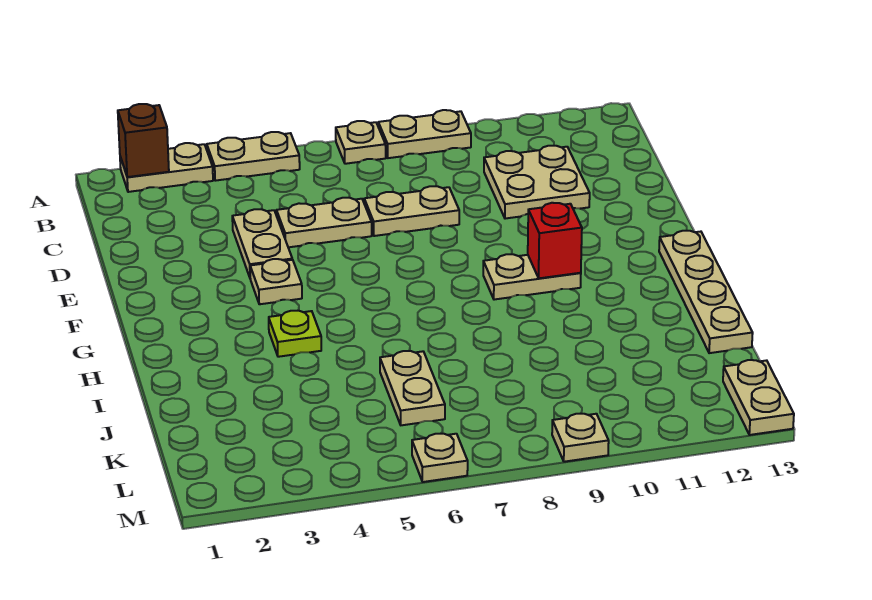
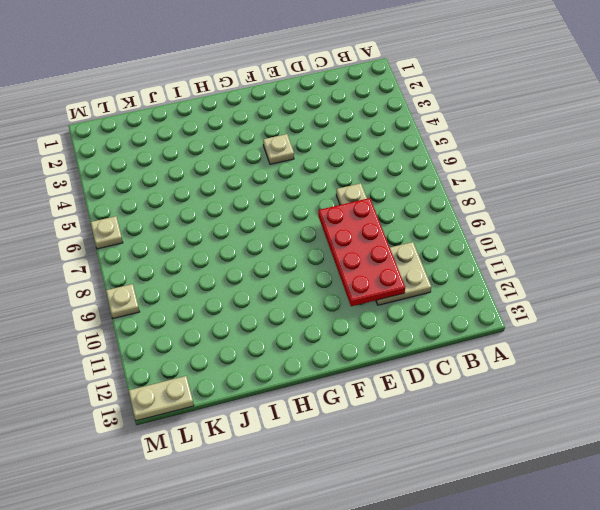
red 2x4 plate [318,198,405,306] -> none
none -> tan 1x2 plate [120,143,213,192]
none -> tan 1x2 plate [207,132,300,181]
none -> tan 1x1 plate [336,121,386,164]

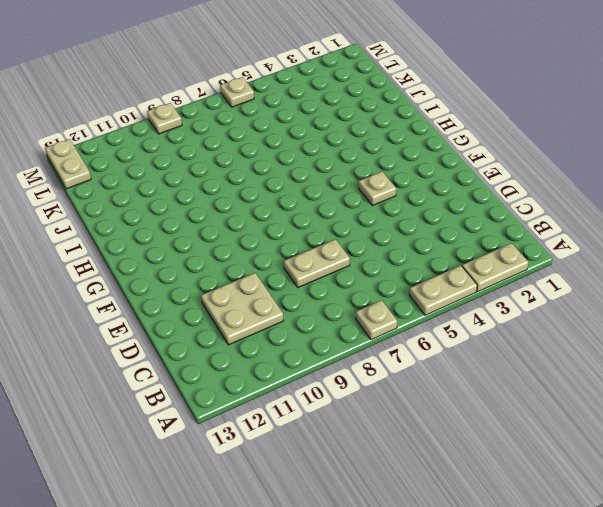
none -> tan 1x2 plate [378,110,471,158]
none -> tan 1x2 plate [232,209,292,277]
none -> tan 1x2 plate [276,197,372,247]

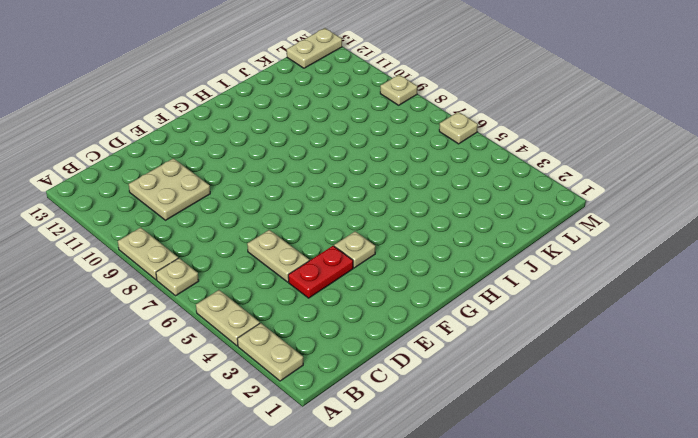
red 1x2 plate [288,246,353,298] -> tan 1x2 plate [232,209,292,277]
none -> tan 1x2 plate [364,186,459,236]
none -> tan 1x2 plate [483,254,581,300]
none -> tan 1x4 plate [659,231,753,353]

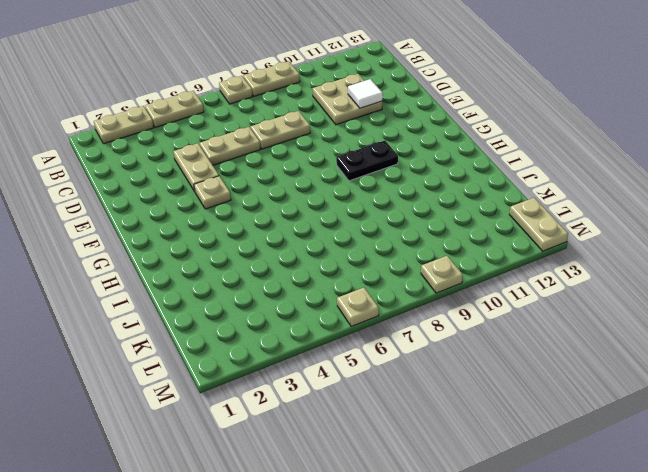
white 1x1 tile [348,79,383,108] -> none
black 1x2 plate [336,141,398,181] -> tan 1x2 plate [483,254,581,300]
none -> tan 1x4 plate [659,231,753,353]
none -> lime 1x1 plate [269,311,321,357]
none -> tan 1x2 plate [380,351,445,425]

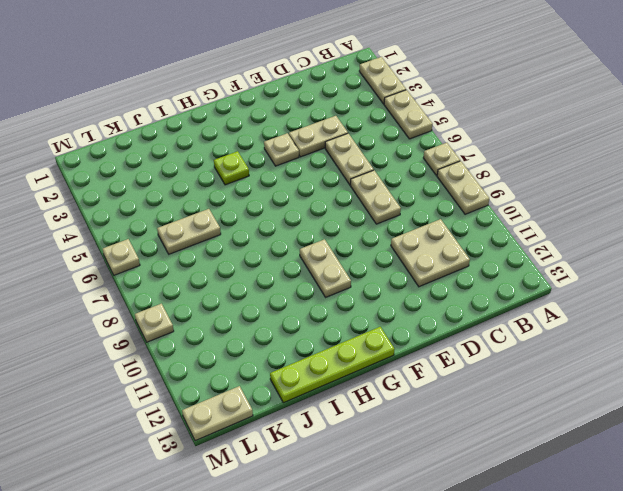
lime 1x4 plate [270,327,395,403] -> tan 1x4 plate [659,231,753,353]
none -> brown 1x1 brick [118,104,169,177]
none -> red 1x1 brick [528,203,582,278]

